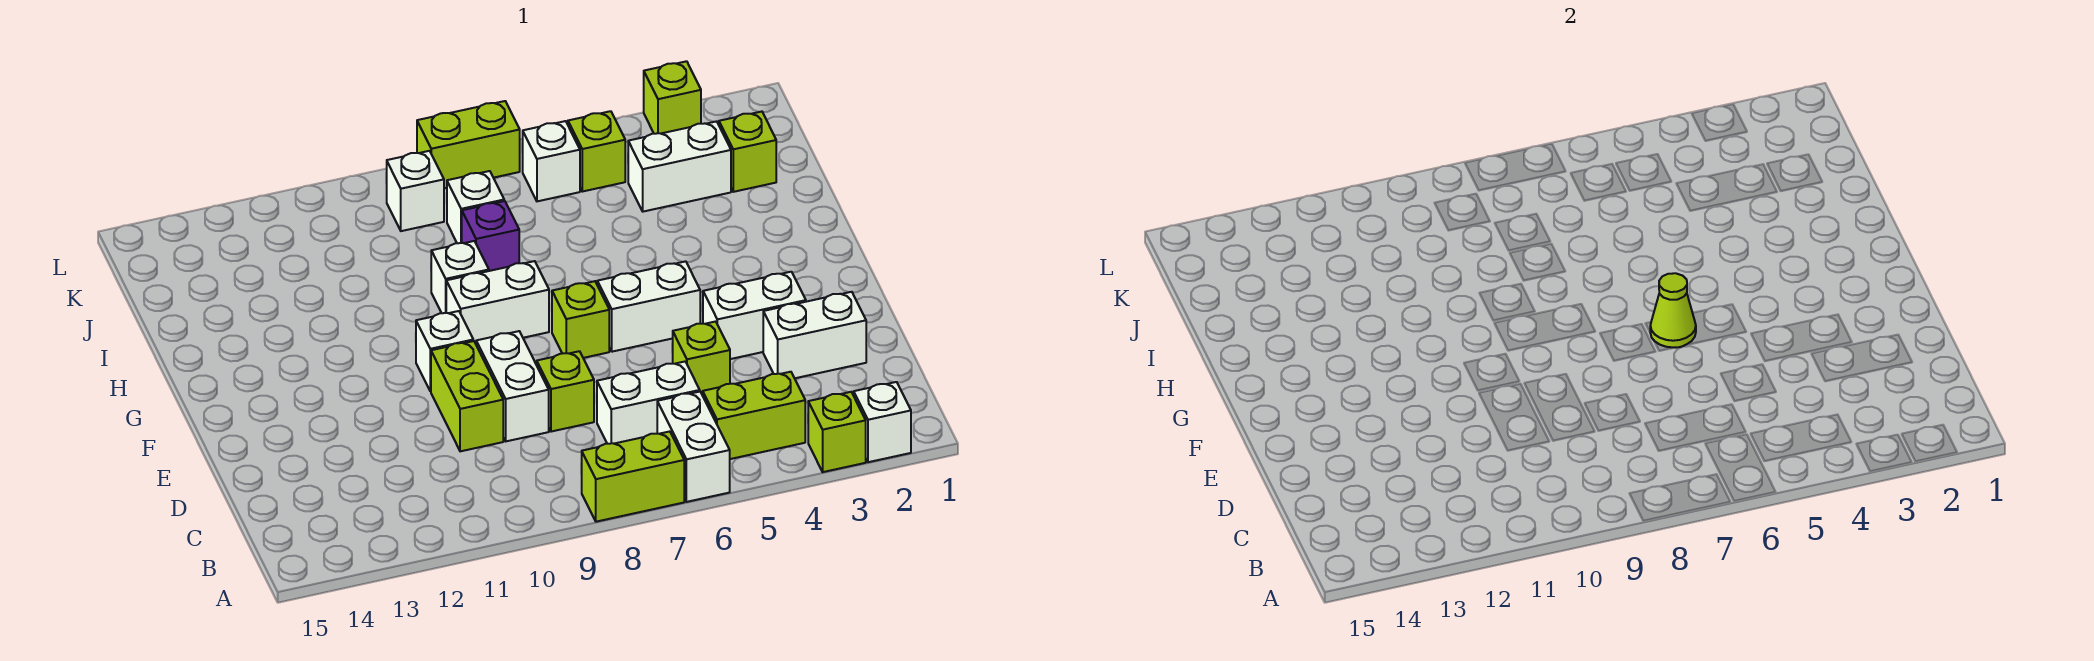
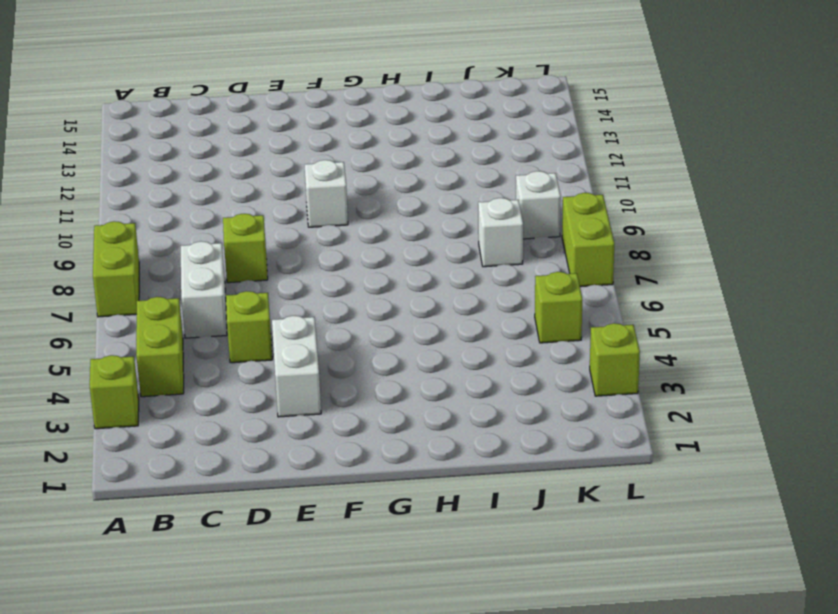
none -> white 1x1 brick [854,382,911,462]
none -> white 1x2 brick [657,392,730,502]
none -> white 1x2 brick [763,292,866,378]

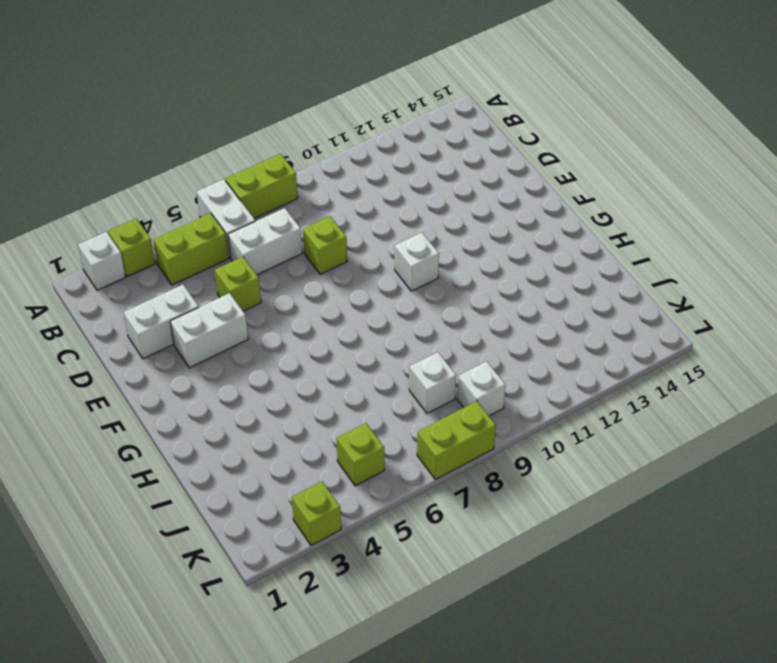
none -> white 1x2 brick [476,331,549,441]
none -> lime 1x2 brick [431,341,503,451]
none -> white 1x2 brick [597,261,700,352]

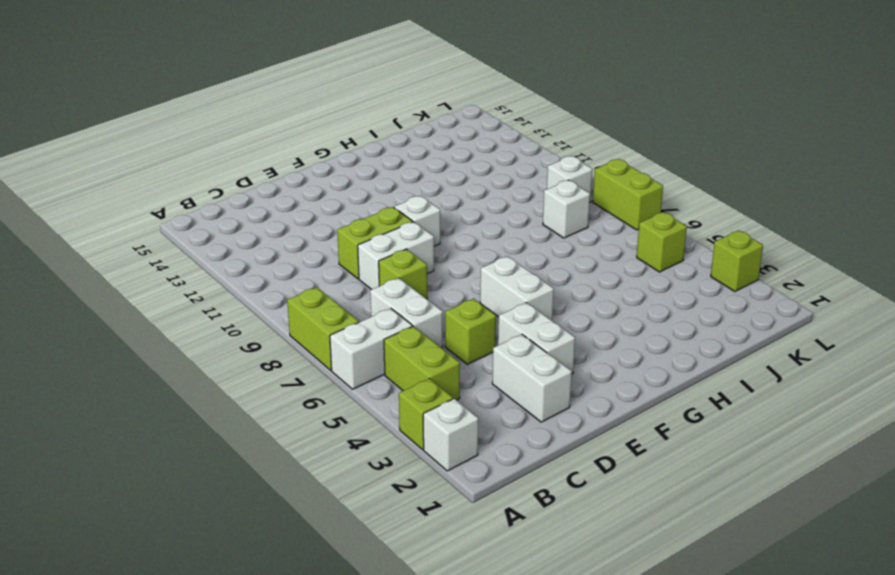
none -> lime 1x1 brick [552,281,609,358]
none -> white 1x2 brick [446,261,549,344]
none -> white 1x1 brick [431,241,489,313]

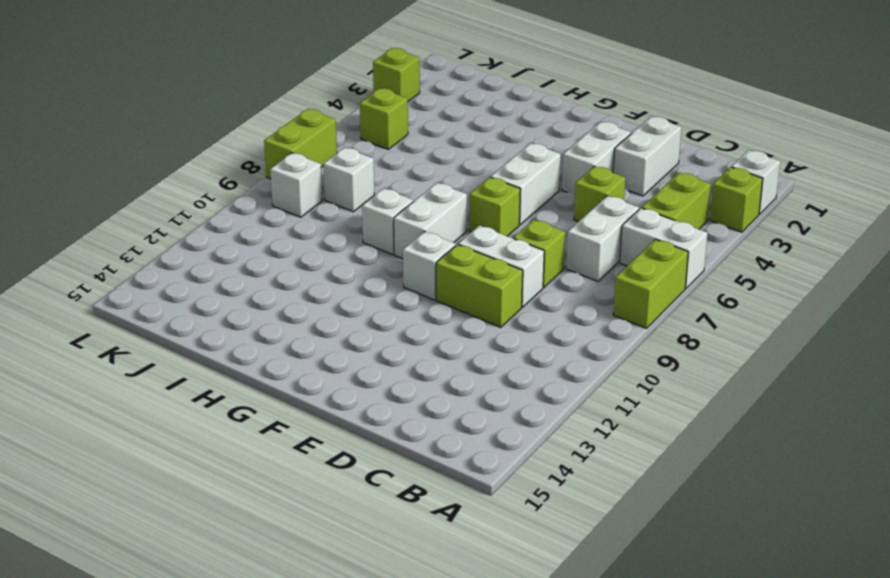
none -> purple 1x1 brick [462,201,519,271]
none -> lime 1x1 brick [719,112,776,192]
none -> white 1x2 brick [628,121,731,212]

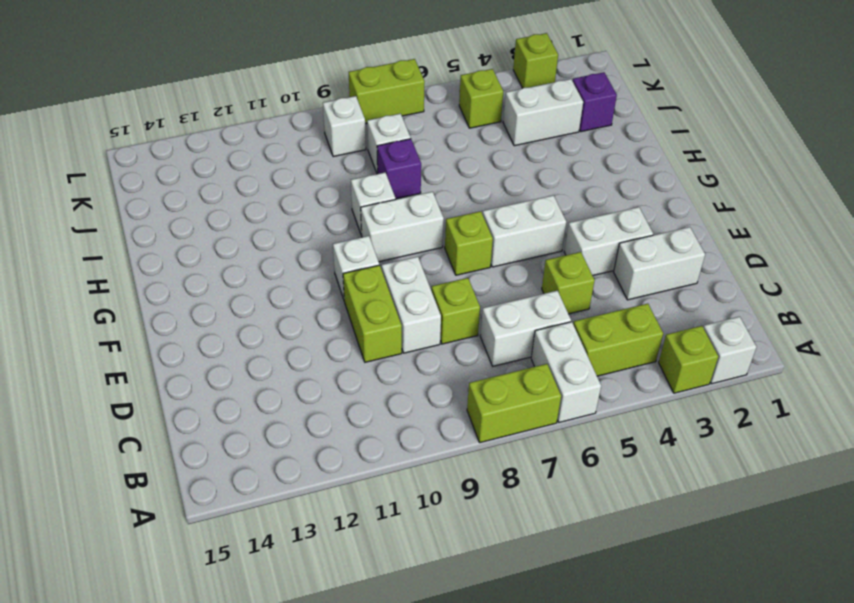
purple 1x1 brick [573,72,617,132] -> lime 1x1 brick [719,112,776,192]
none -> white 1x1 brick [522,121,580,201]
none -> lime 1x1 cone [1650,273,1696,348]

